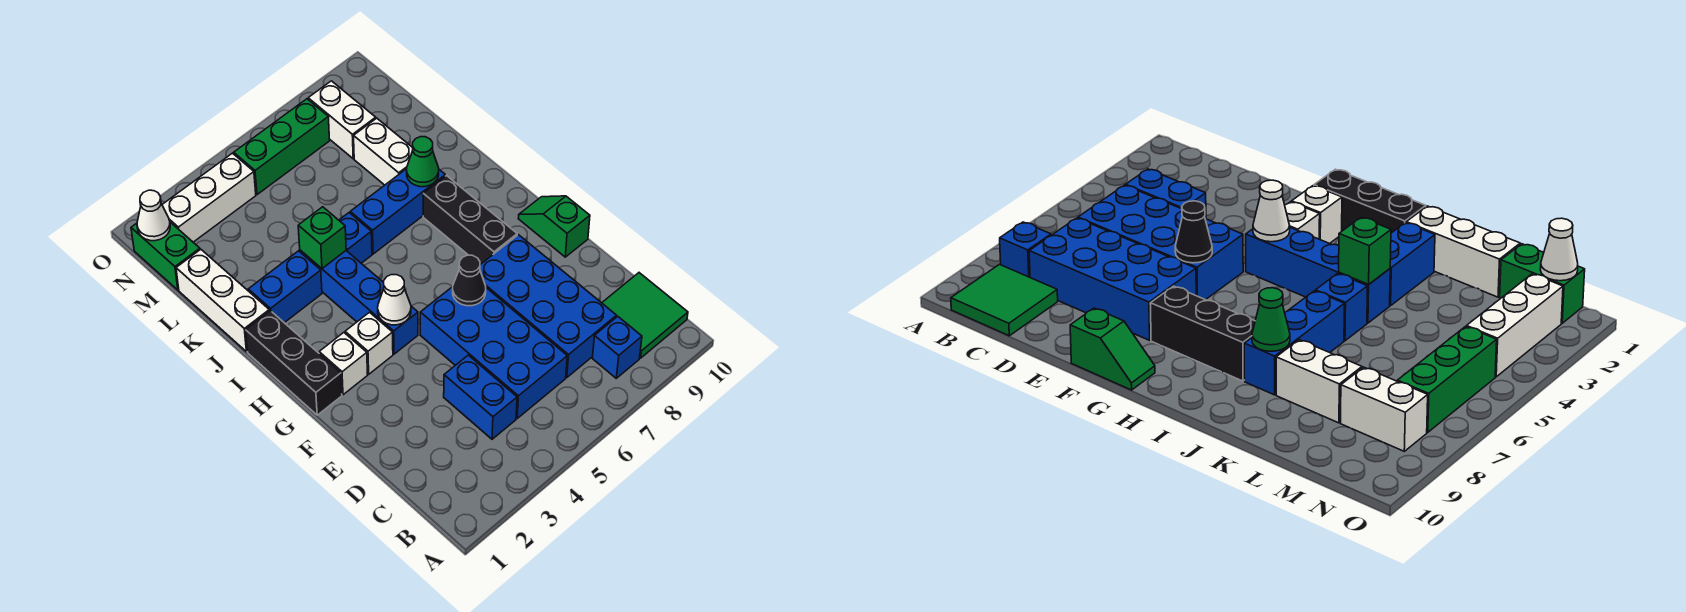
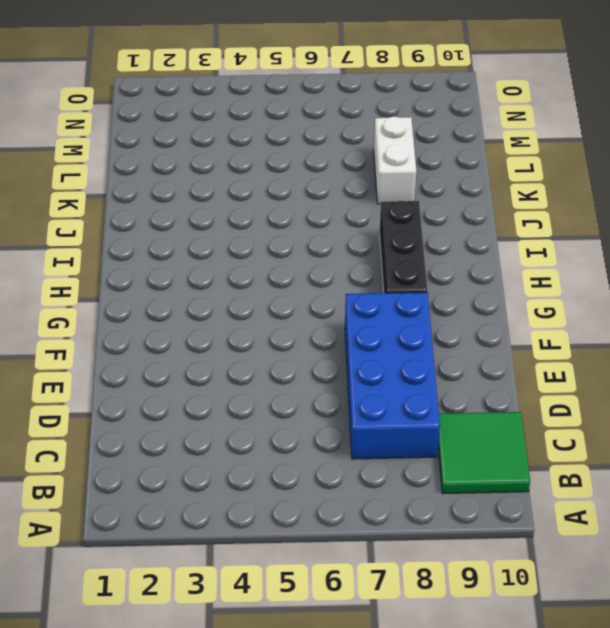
none -> blue 1x1 brick [592,316,642,378]
none -> blue 1x2 brick [444,355,517,439]
none -> blue 2x4 brick [420,287,567,418]

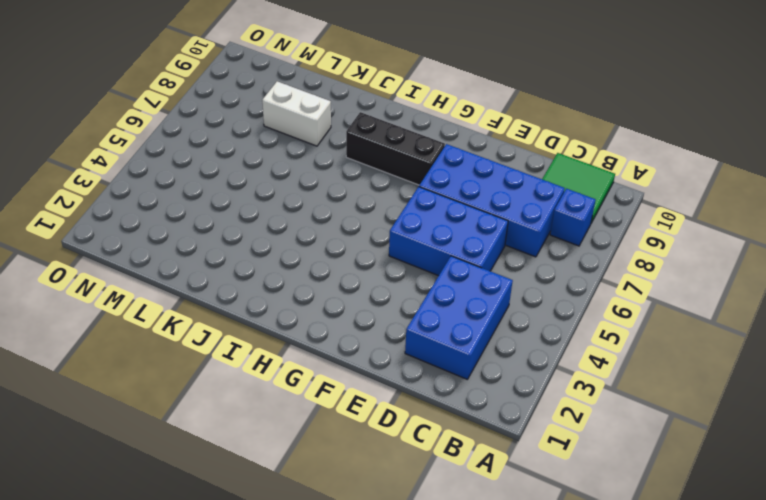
blue 2x3 brick [405,256,513,379] -> blue 1x2 brick [444,355,517,439]
blue 2x3 brick [389,187,508,276] -> blue 2x4 brick [420,287,567,418]
none -> green 1x2 slope [518,196,590,257]
none -> black 1x3 brick [246,311,342,415]
none -> white 1x1 brick [319,333,368,395]

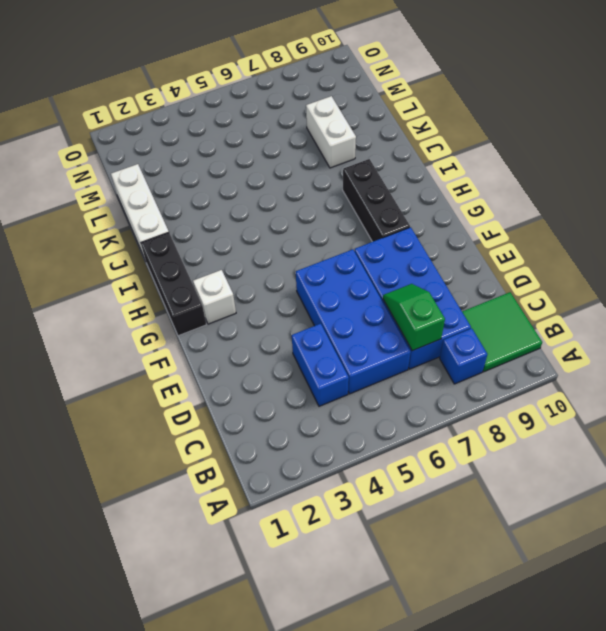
green 1x2 slope [383,284,445,351] -> green 1x2 slope moved to [518,196,590,257]
none -> white 1x1 brick [345,312,393,374]
none -> blue 1x4 brick [300,250,418,354]
none -> blue 1x2 brick [248,251,322,323]

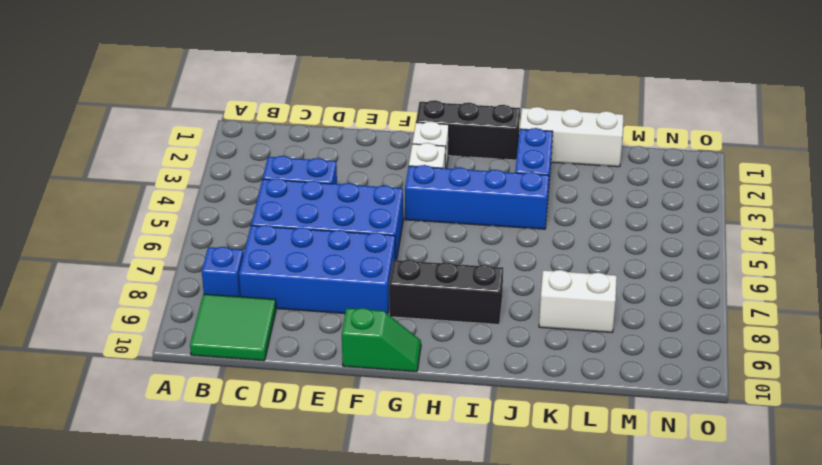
none -> blue 1x1 brick [339,213,372,263]
none -> blue 1x3 brick [350,169,445,254]
none -> green 1x2 brick [131,222,200,290]

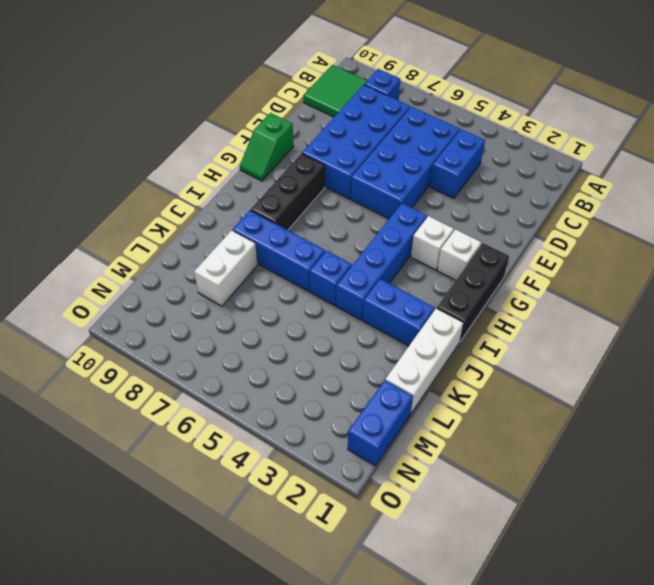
blue 1x2 brick [348,380,413,466] -> green 1x2 brick [131,222,200,290]
none -> white 1x2 brick [308,81,376,159]
none -> white 1x3 brick [162,153,256,242]
none -> green 1x3 brick [234,99,330,195]

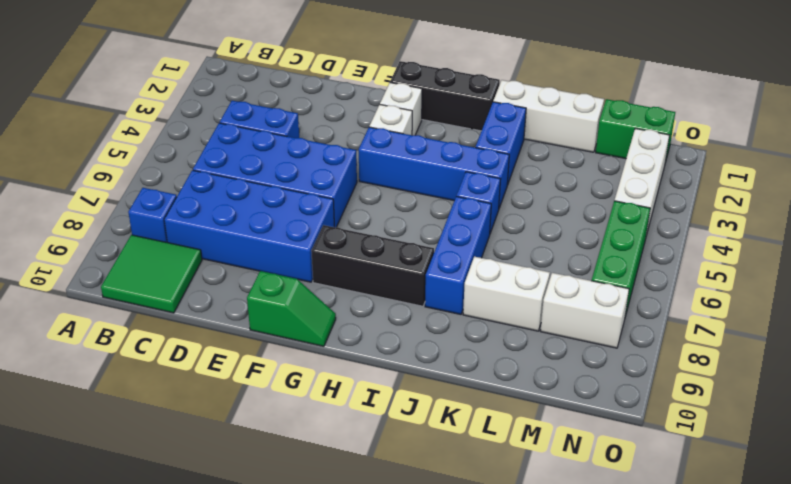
none -> black 1x1 cone [453,255,486,306]
none -> white 1x1 cone [378,275,411,325]
none -> green 1x1 brick [298,207,346,268]

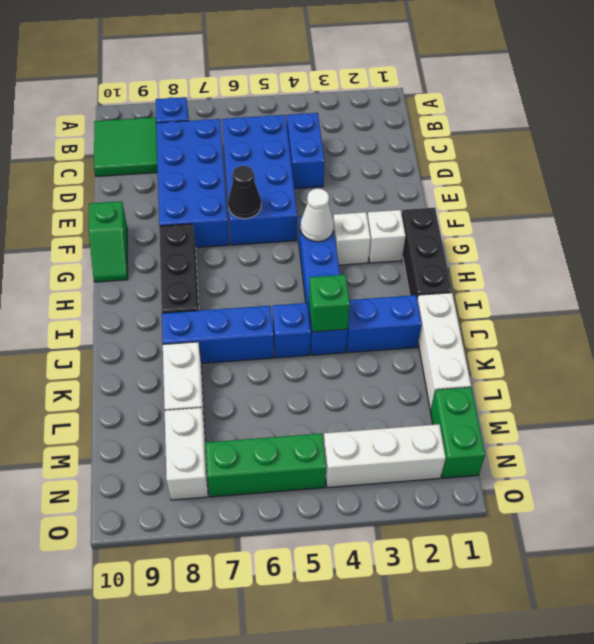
none -> green 1x1 cone [407,137,439,187]
none -> white 1x1 cone [137,190,170,241]

